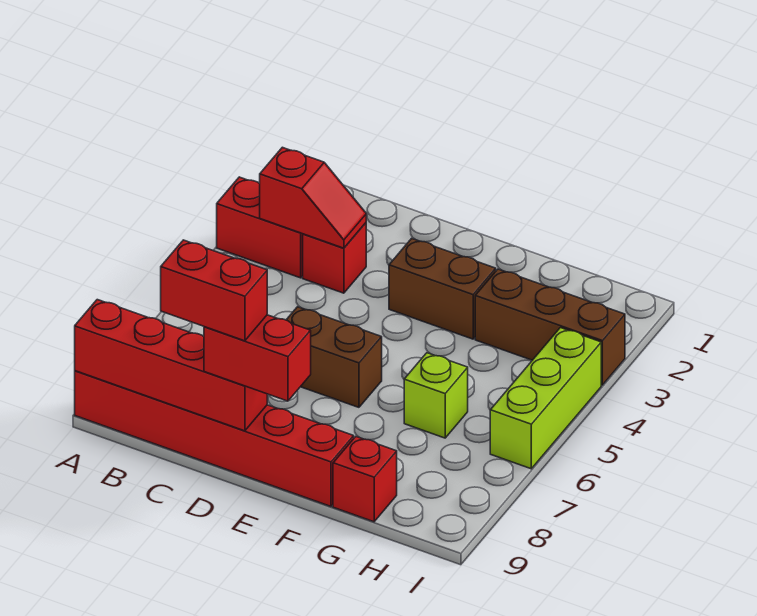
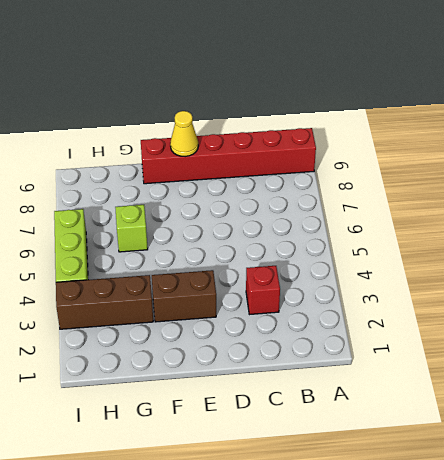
yellow 1x1 cone [170,111,198,157] -> none
none -> red 1x2 brick [217,177,303,278]
none -> brown 1x2 brick [287,307,382,407]
none -> red 1x1 brick [333,437,397,522]

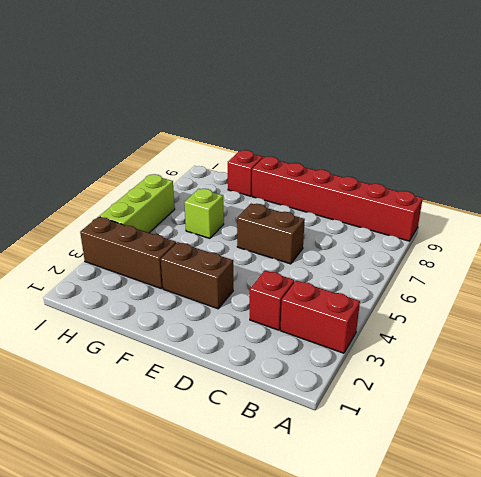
none -> red 1x4 brick [75,300,267,431]
none -> red 1x2 slope [260,147,366,248]
none -> red 1x2 brick [204,315,311,401]

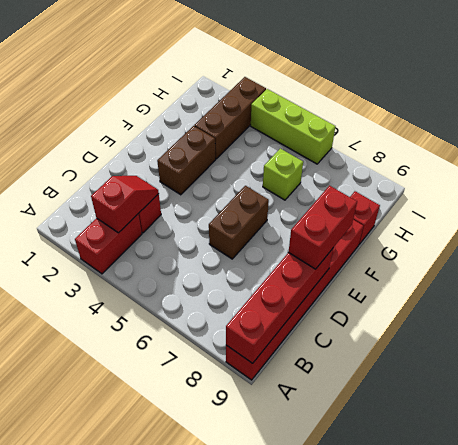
none -> red 1x2 brick [161,240,267,341]

